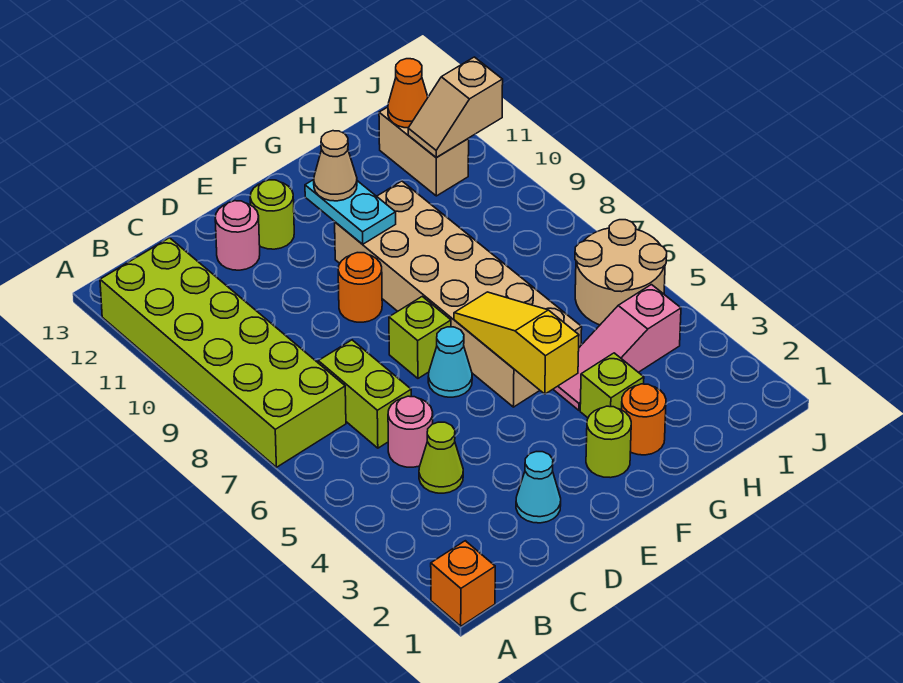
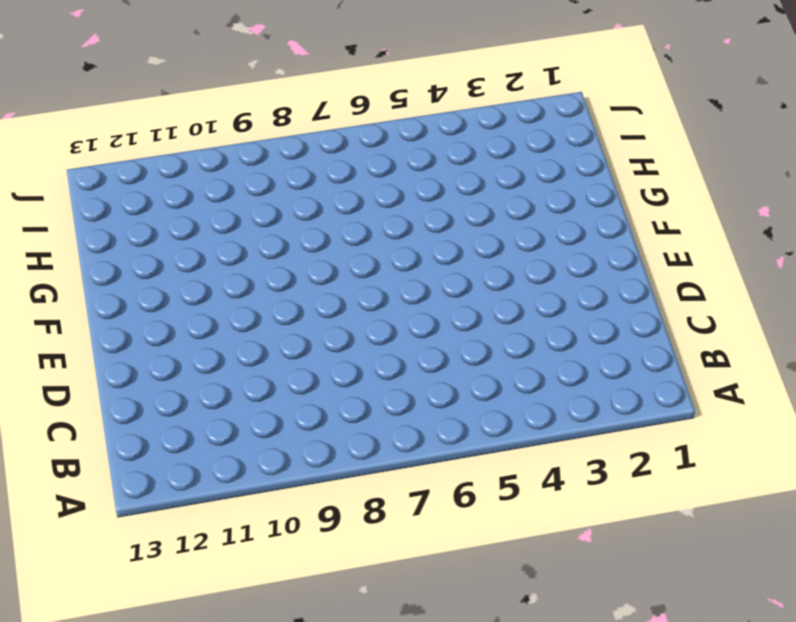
none -> orange 1x1 brick [431,541,495,626]
none -> lime 2x6 brick [100,238,346,467]
none -> lime 1x1 cone [419,422,463,493]

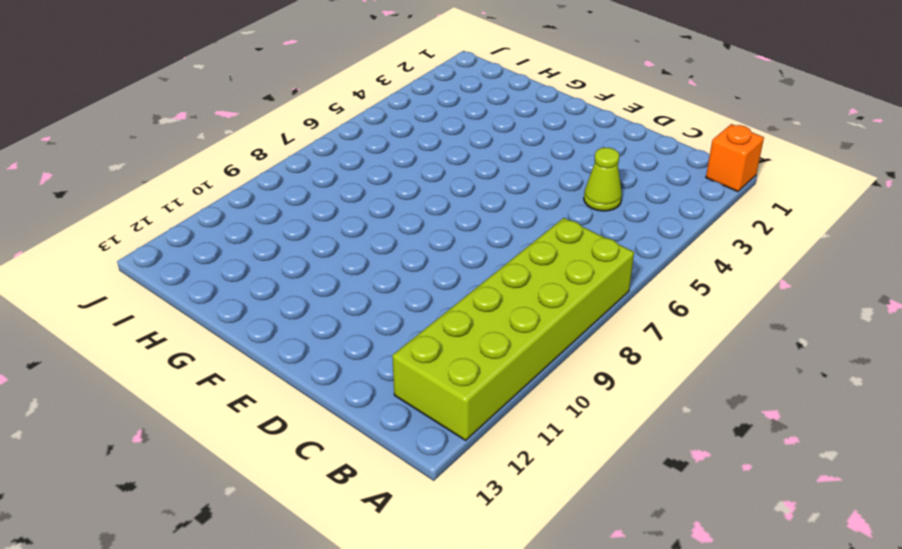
none -> pink 1x1 round brick [388,396,433,467]
none -> lime 1x2 brick [318,340,411,448]
none -> cyan 1x1 cone [516,452,561,523]

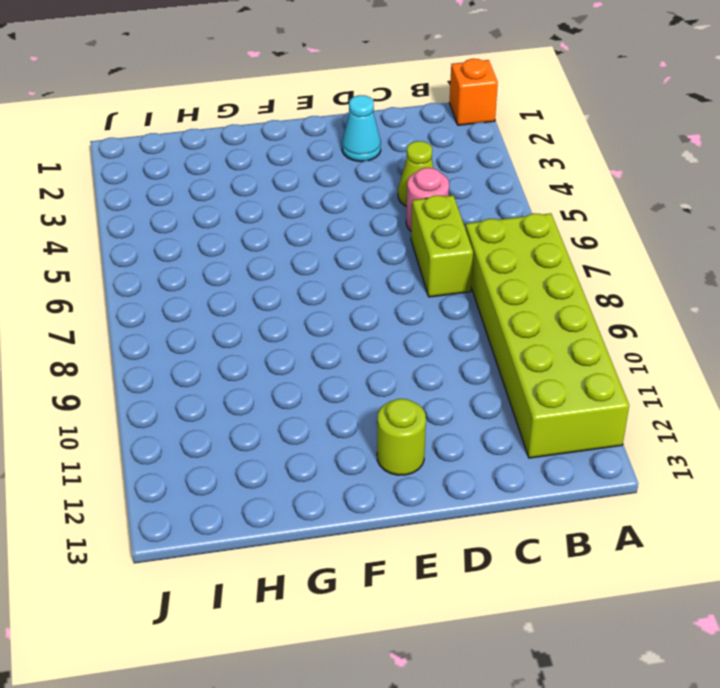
none -> pink 1x1 round brick [215,201,260,270]
none -> cyan 1x1 cone [428,327,472,397]
none -> lime 1x1 brick [389,297,451,378]

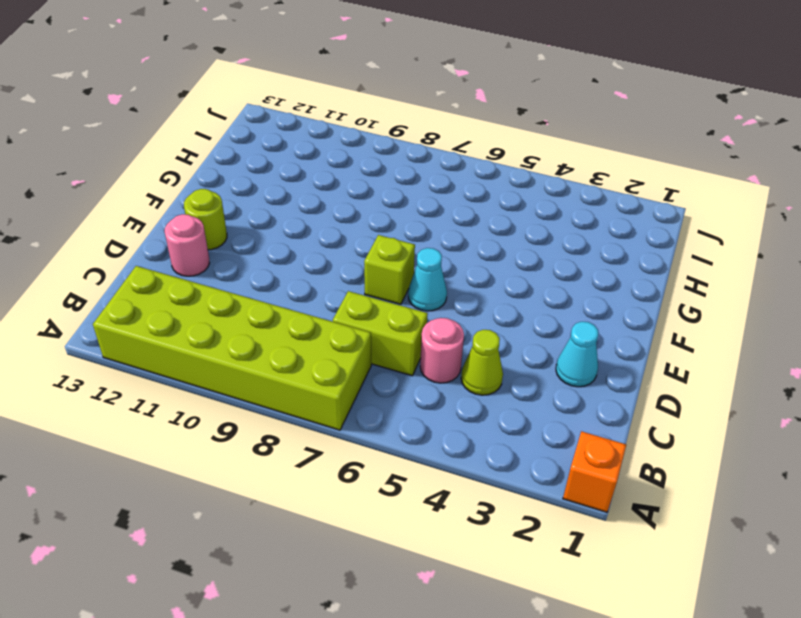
none -> orange 1x1 round brick [338,253,382,322]
none -> lime 1x1 round brick [586,406,631,478]
none -> tan 2x6 brick [335,181,582,407]

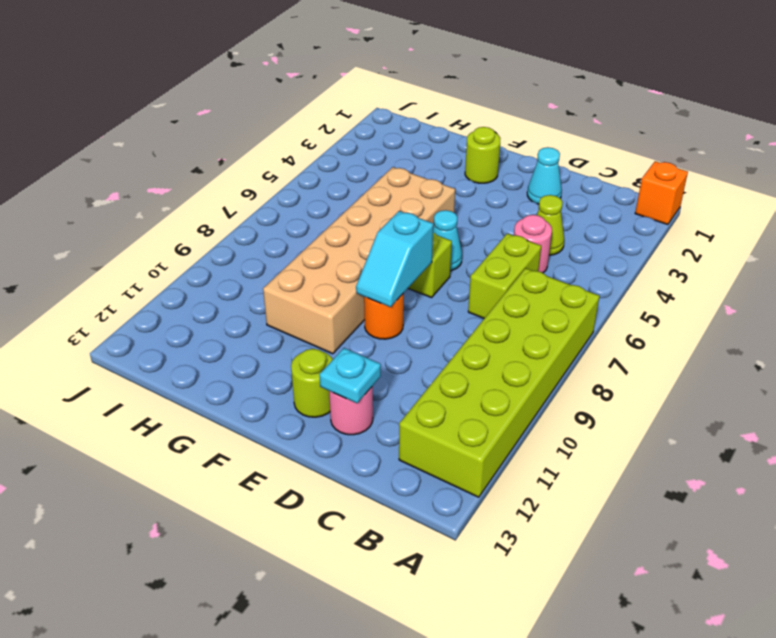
cyan 1x1 plate [319,348,381,403] -> none
cyan 1x2 slope [356,211,433,307] -> none
none -> orange 1x1 round brick [622,384,666,455]
none -> lime 1x1 brick [580,353,644,418]
none -> pink 1x3 slope [553,285,681,410]

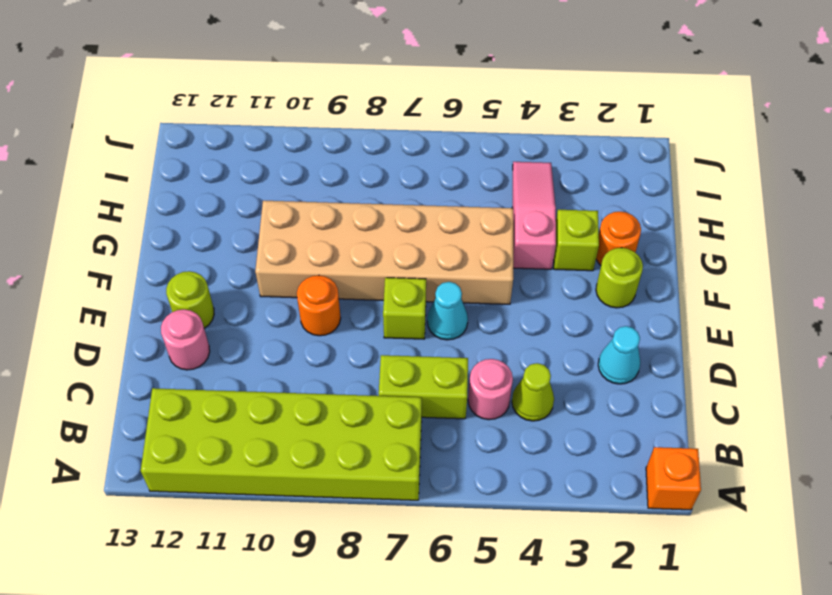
pink 1x3 slope [512,162,556,269] -> pink 1x3 slope turned to [553,285,681,410]
none -> tan 2x2 round brick [575,220,667,325]
none -> tan 1x2 brick [379,107,469,196]
none -> yellow 1x3 slope [454,292,579,394]

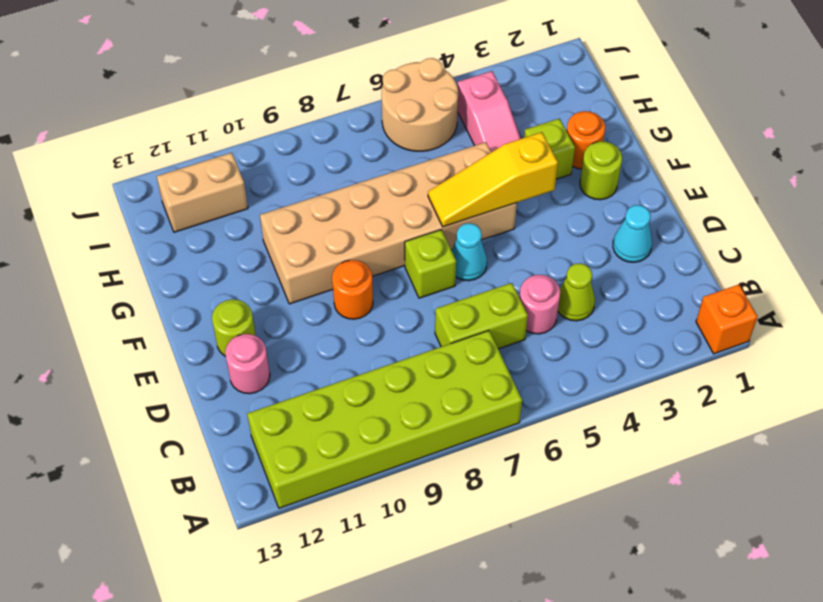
none -> cyan 1x2 plate [305,180,396,244]
none -> tan 1x2 slope [408,57,503,158]
none -> orange 1x1 cone [388,59,428,128]

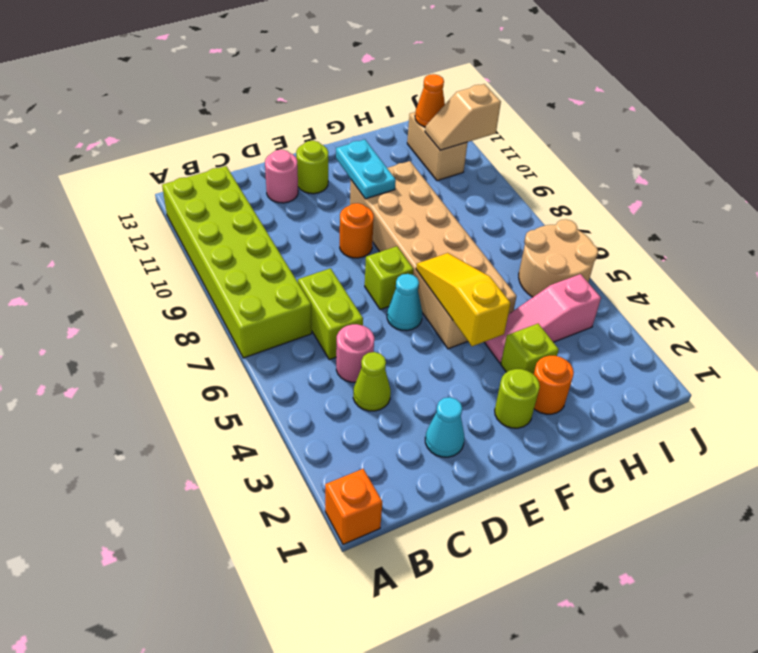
none -> tan 1x1 cone [314,131,357,201]

